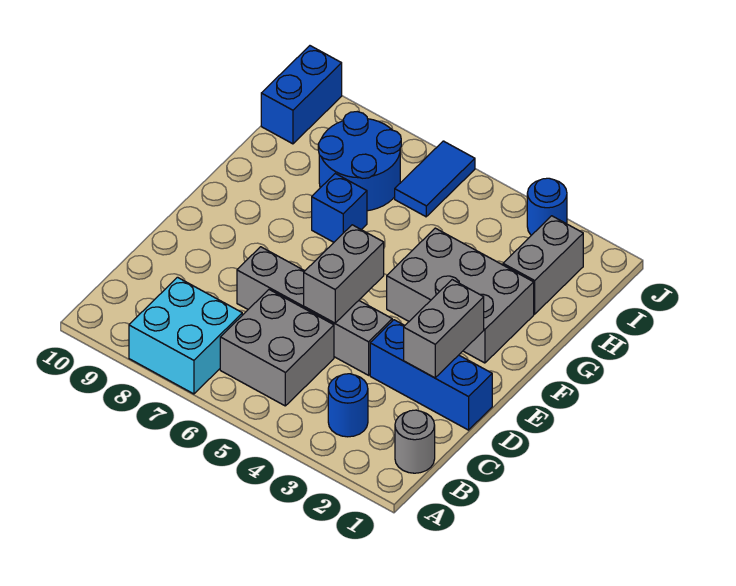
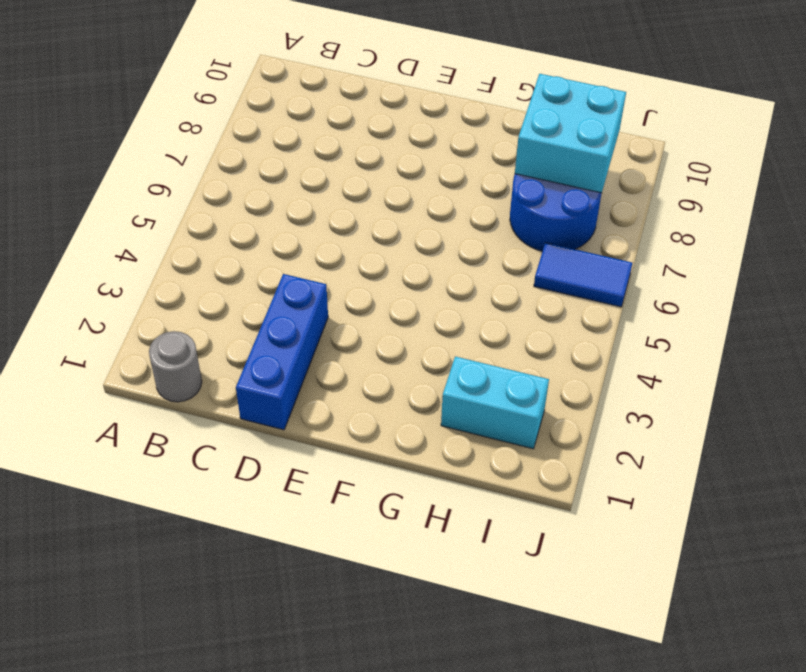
cyan 1x2 brick [441,357,549,449] -> grey 1x2 brick [503,216,583,314]
cyan 2x2 brick [515,74,626,193] -> cyan 2x2 brick moved to [129,277,242,394]
none -> blue 1x1 round brick [328,374,368,437]
none -> grey 2x2 brick [220,290,334,406]
none -> grey 1x4 brick [237,247,392,375]

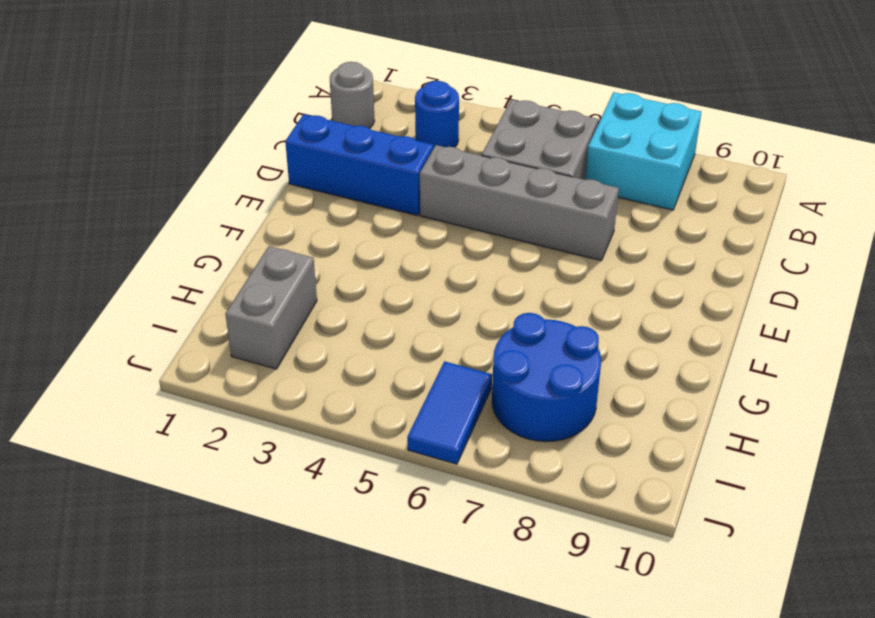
none -> grey 2x3 brick [387,228,534,363]
none -> blue 1x1 brick [312,174,367,242]
none -> blue 1x2 brick [261,46,342,144]

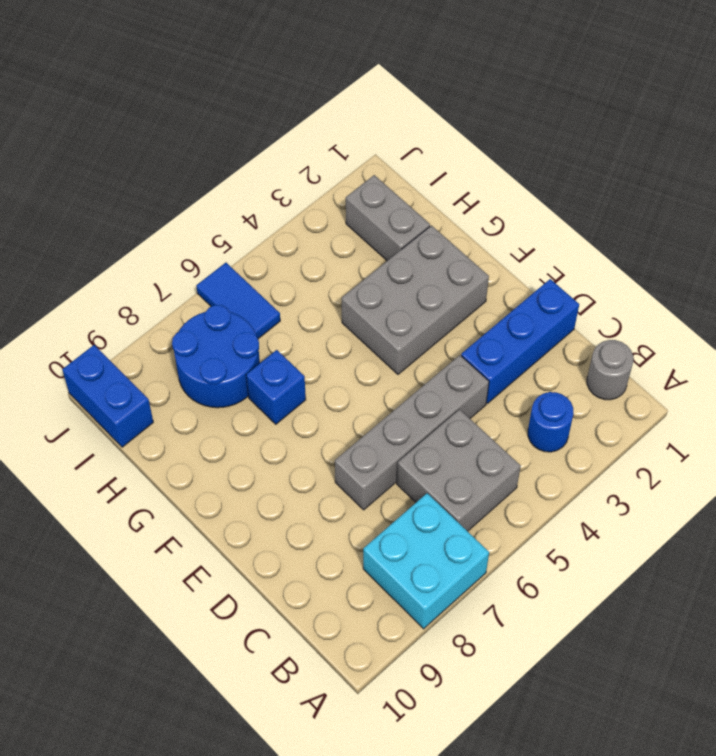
none -> blue 1x1 round brick [527,178,567,235]
none -> grey 1x2 brick [404,280,484,378]
none -> grey 1x2 brick [304,225,384,323]

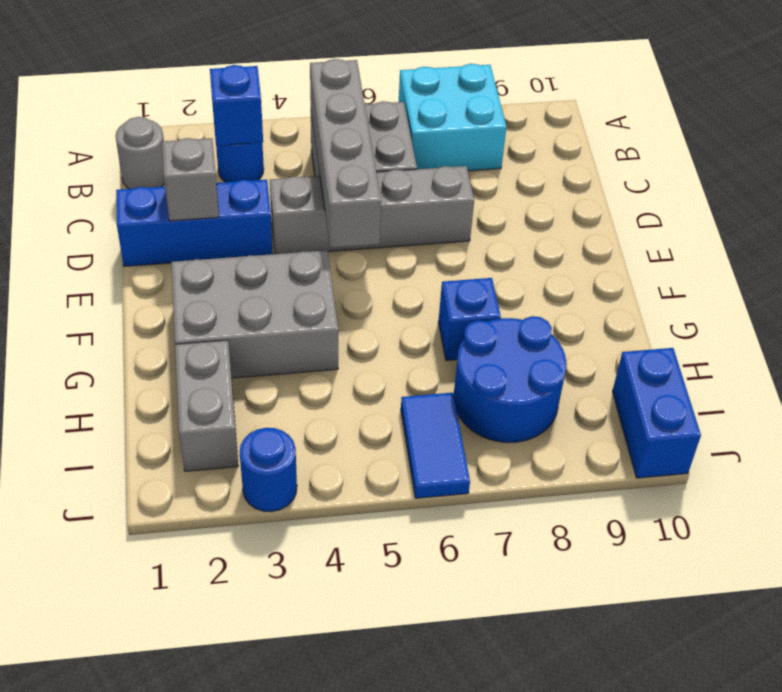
blue 1x1 brick [210,65,263,146] -> none
grey 1x4 brick [310,59,381,248] -> grey 1x2 brick [304,225,384,323]
grey 1x1 brick [162,138,219,221] -> grey 1x2 brick [404,280,484,378]

